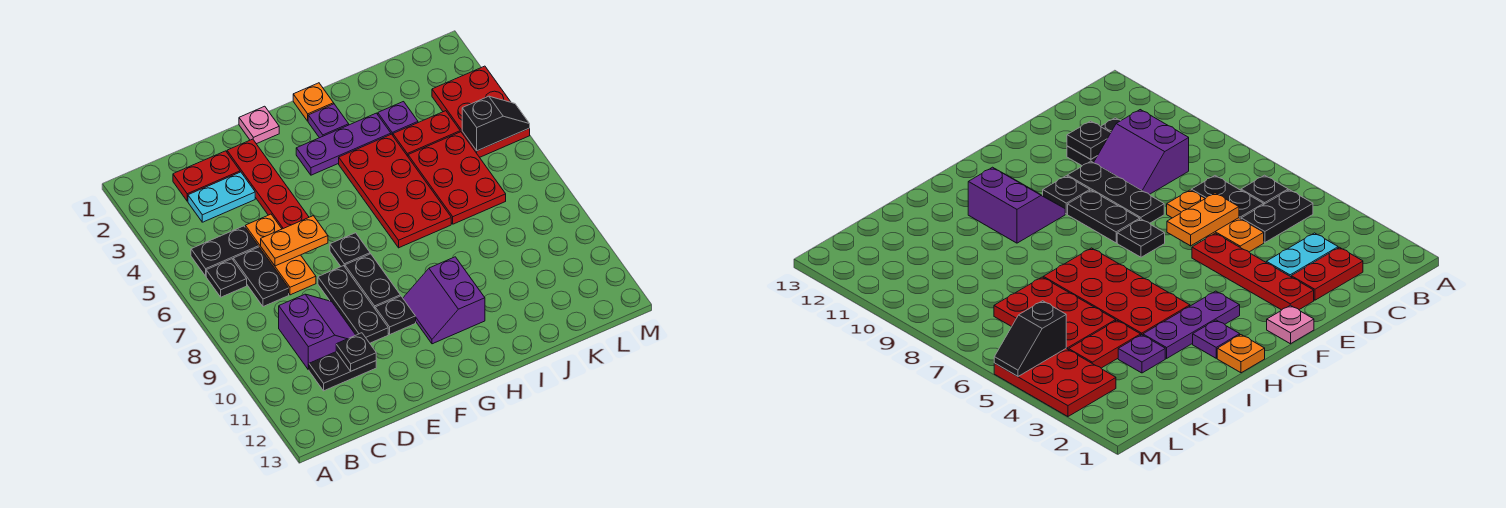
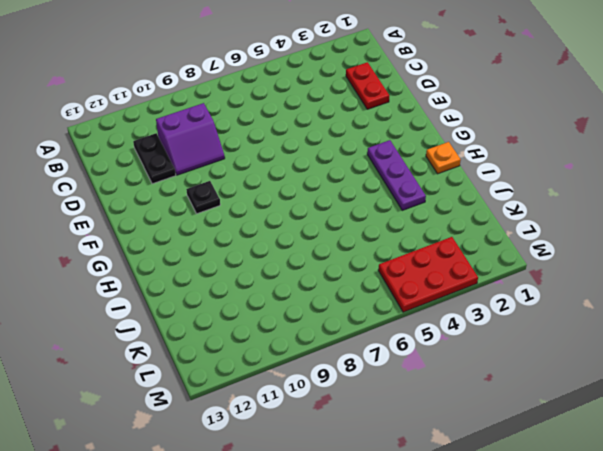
none -> black 1x2 plate [191,226,258,276]
none -> black 1x1 plate [206,259,247,297]
none -> cyan 1x2 plate [188,172,255,222]

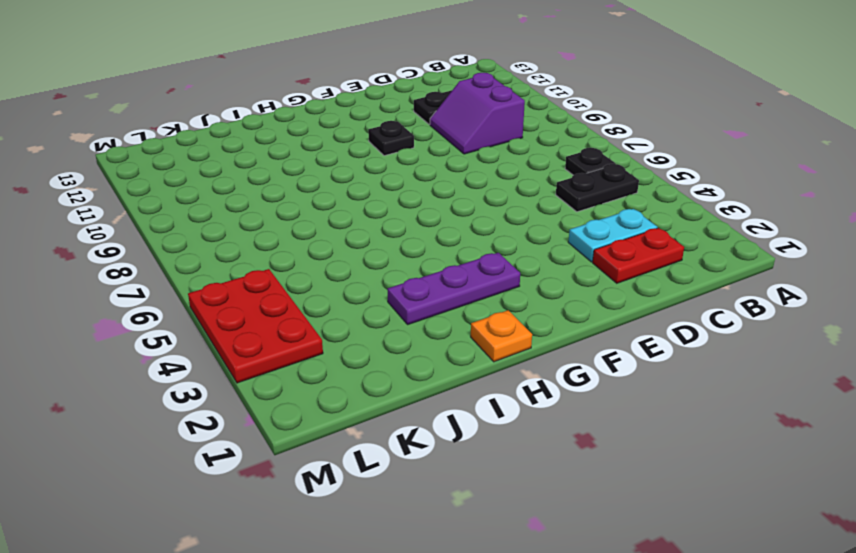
none -> black 1x2 plate [233,247,289,307]
none -> orange 1x3 plate [245,214,316,295]
none -> red 1x4 plate [227,139,309,229]

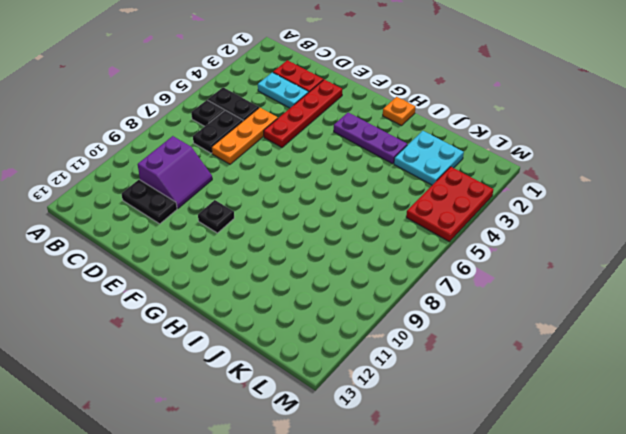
cyan 2x2 plate [394,131,464,185] -> purple 1x1 plate [378,102,418,135]
none -> black 1x3 plate [318,266,388,343]
none -> pink 1x1 plate [239,106,279,144]
none -> black 1x1 plate [330,233,370,267]

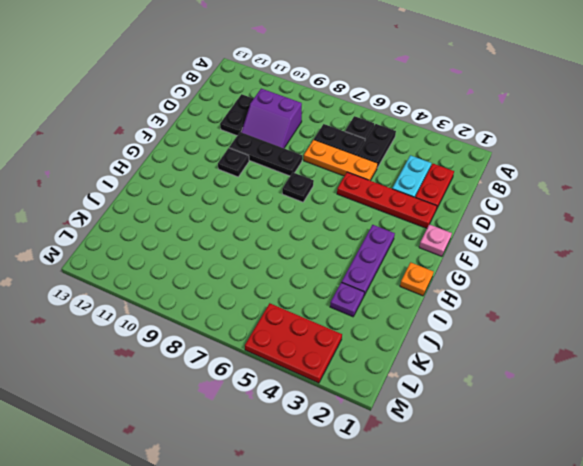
none -> black 1x2 plate [345,254,400,308]
none -> purple 2x2 slope [403,257,485,344]
none -> purple 1x1 plate [308,104,349,138]

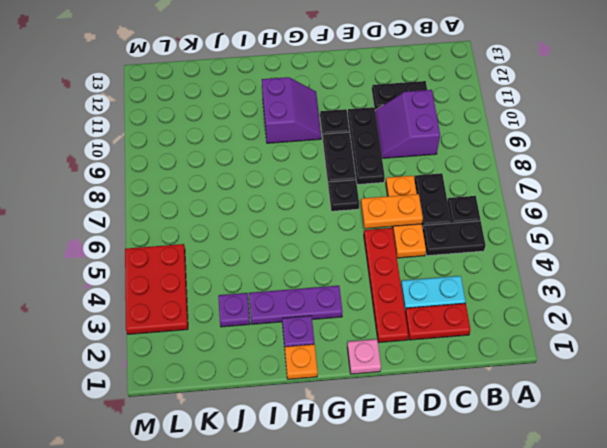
none -> red 2x4 plate [339,134,451,248]
none -> red 1x2 plate [393,111,460,156]
none -> red 2x3 plate [408,132,506,224]

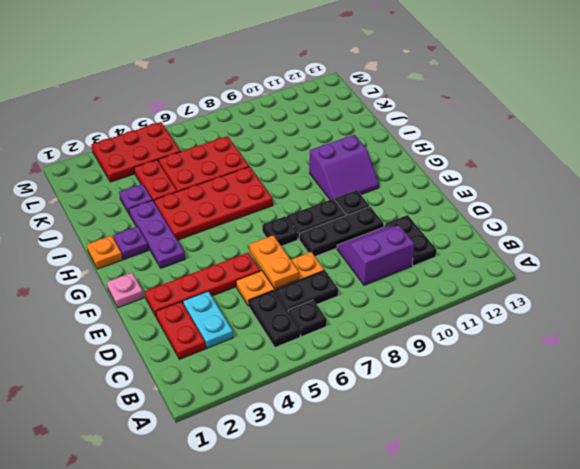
none -> black 1x1 plate [336,333,376,371]
none -> black 1x2 slope [462,96,530,151]

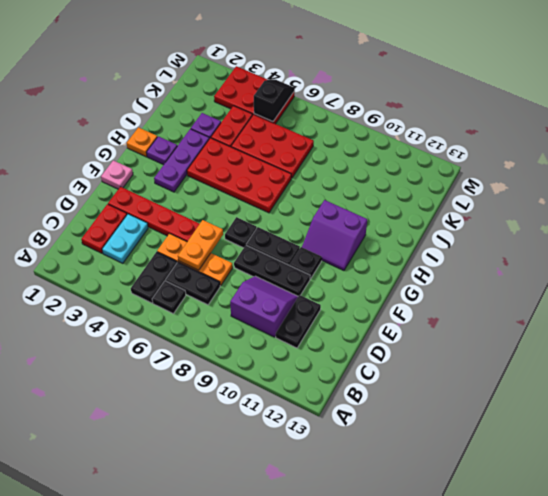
none -> black 1x1 plate [336,333,376,371]

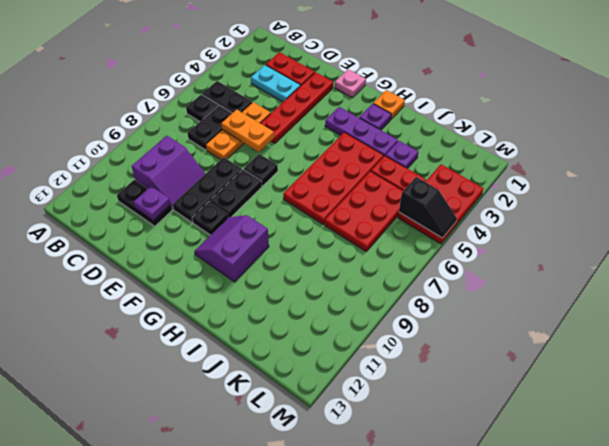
purple 1x1 plate [134,186,171,220] -> black 1x1 plate [336,333,376,371]

